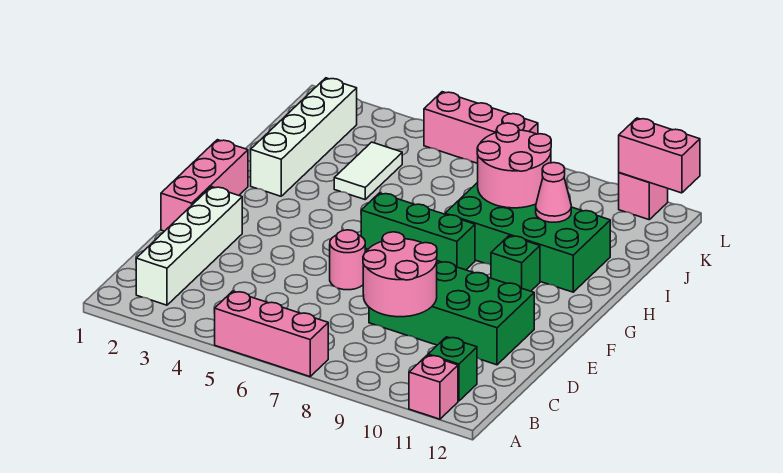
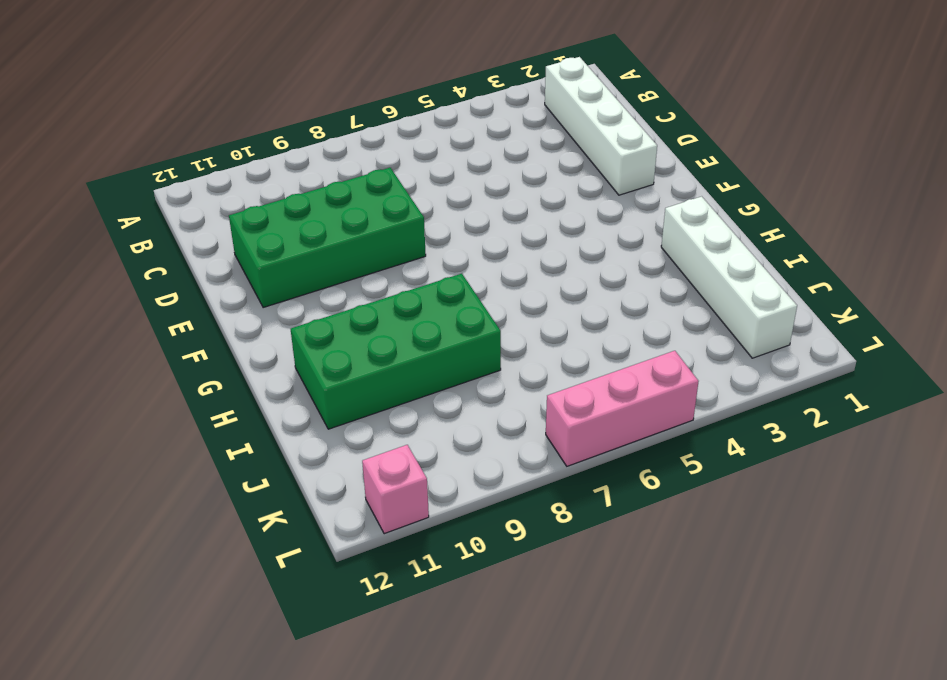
none -> pink 1x3 brick [215,291,328,377]
none -> pink 1x1 brick [409,355,458,419]
none -> green 1x1 brick [428,337,477,401]

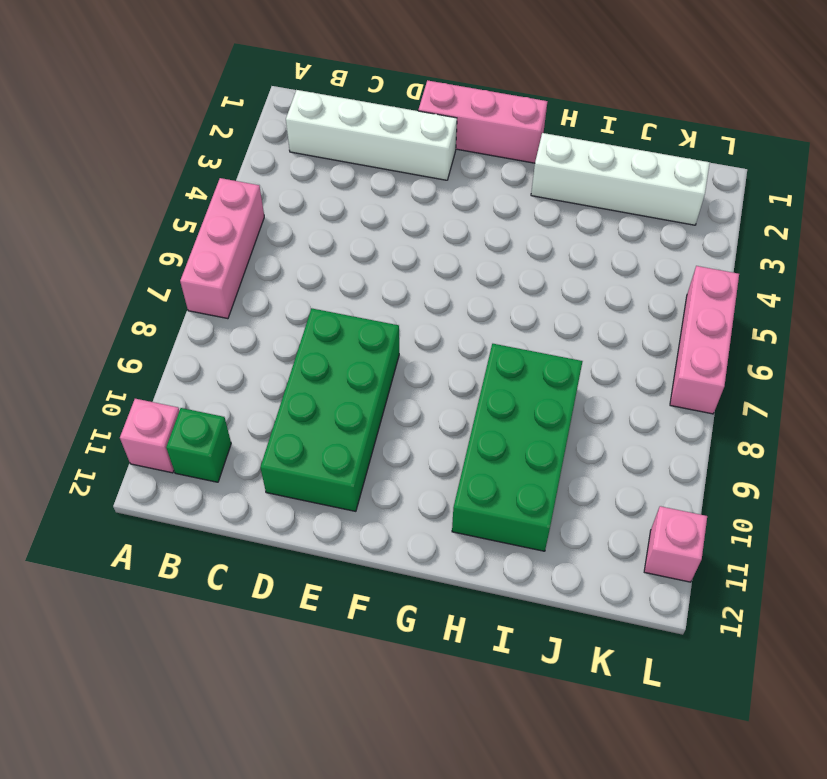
none -> pink 1x1 round brick [330,230,366,290]
none -> green 1x3 brick [361,193,475,270]
none -> green 1x1 brick [491,236,540,291]

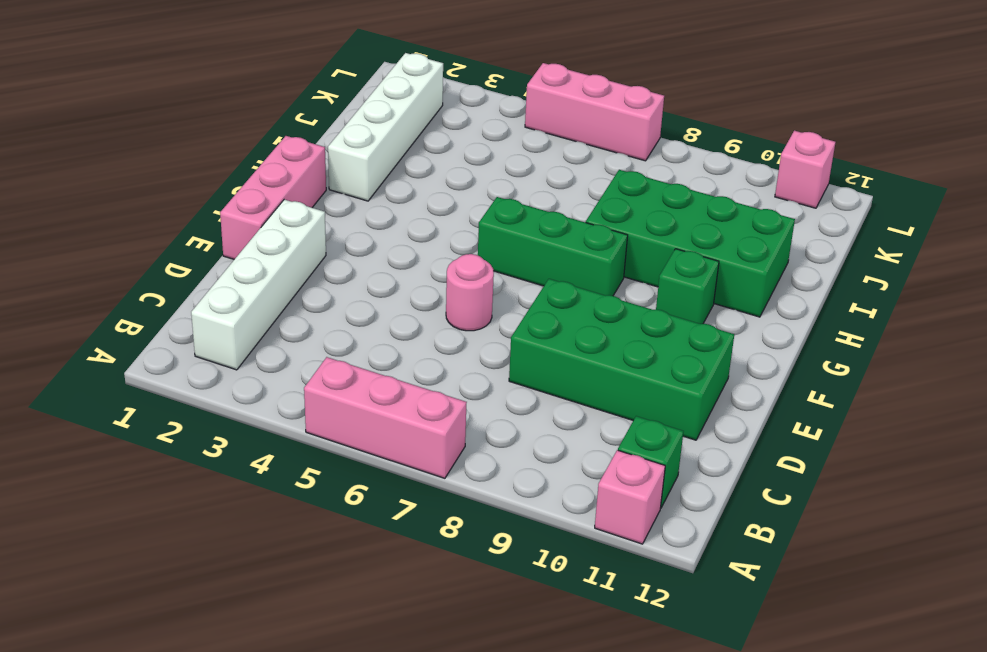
none -> white 1x2 tile [334,142,402,199]
none -> pink 2x2 round brick [363,232,437,317]
none -> pink 2x2 round brick [477,123,551,208]

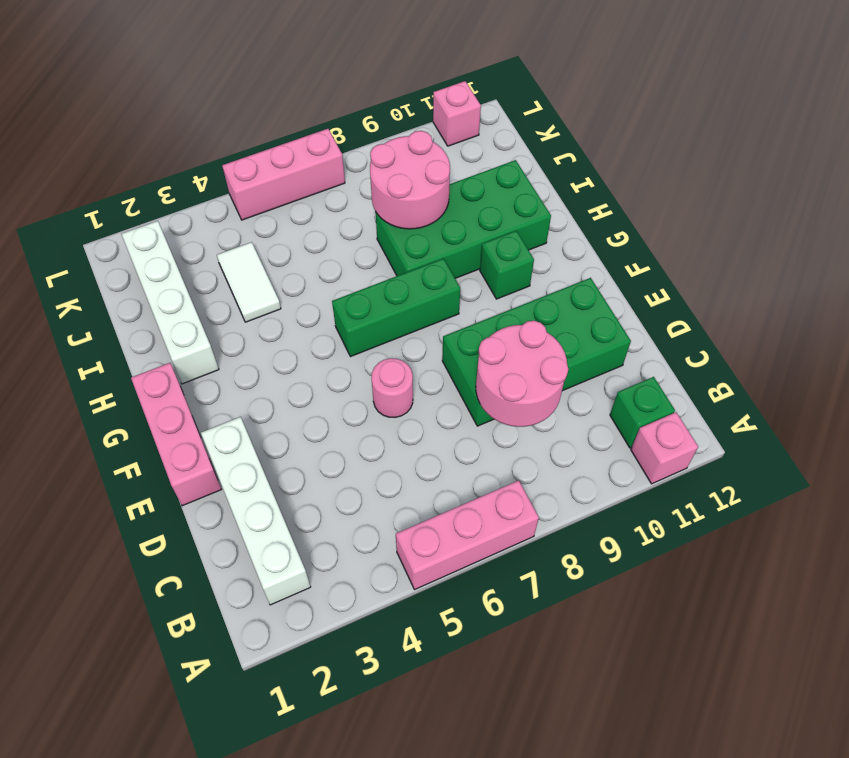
none -> pink 1x1 cone [536,163,571,222]
none -> pink 1x2 brick [619,118,700,193]

